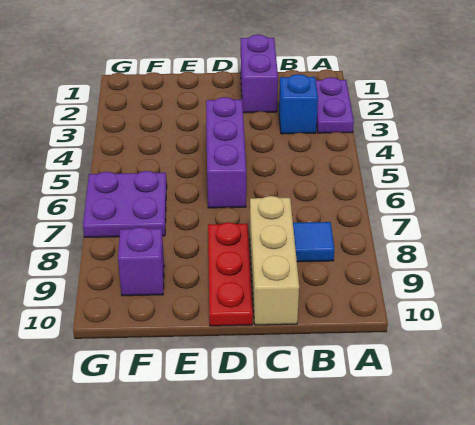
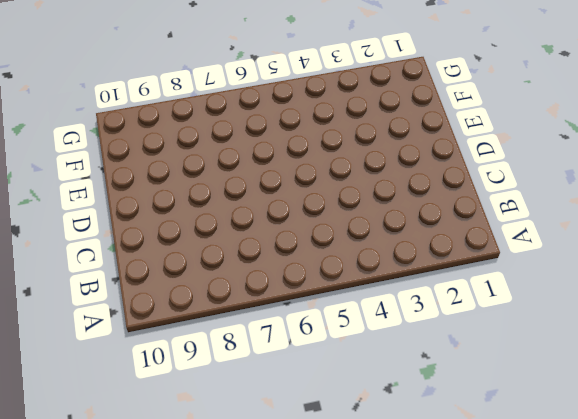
none -> purple 1x2 plate [316,77,354,133]
none -> blue 1x1 brick [279,74,318,134]

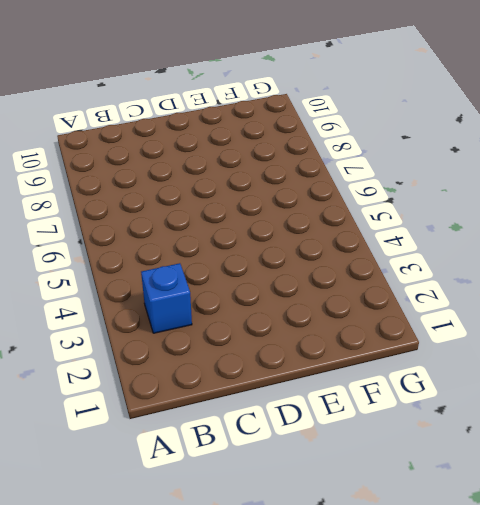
none -> purple 1x2 plate [316,77,354,133]
none -> blue 1x1 tile [293,222,334,262]

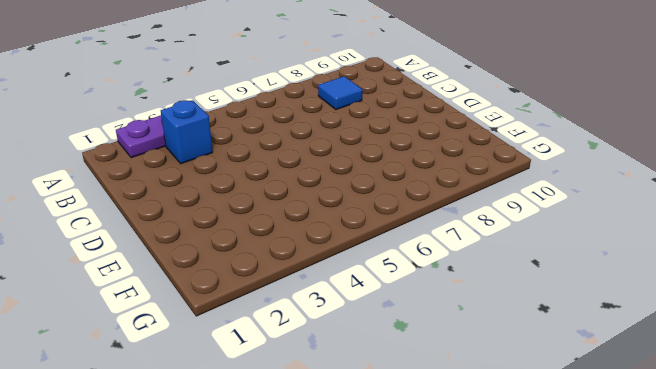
none -> purple 1x2 brick [240,35,278,113]
none -> tan 1x3 brick [250,196,299,325]

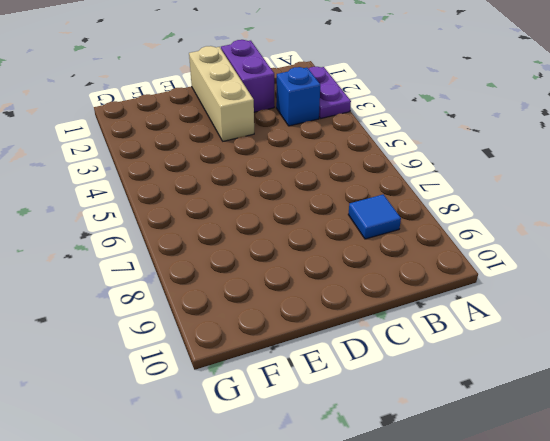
tan 1x3 brick [189,46,254,141] -> tan 1x3 brick moved to [250,196,299,325]
none -> purple 1x3 brick [206,97,246,208]
none -> red 1x3 plate [208,222,253,326]

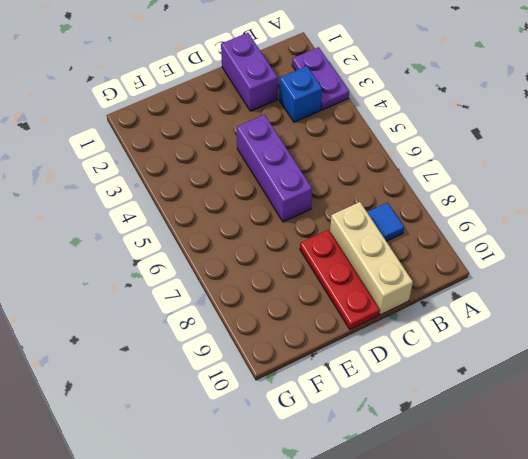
none -> purple 2x2 plate [83,171,167,237]
none -> purple 1x1 brick [118,227,164,296]

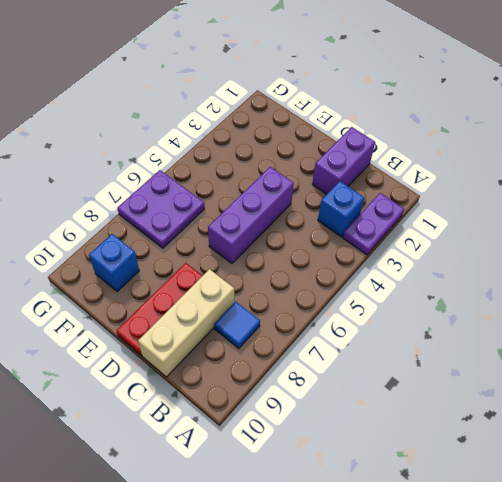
blue 1x1 brick [89,234,139,292] -> purple 1x1 brick [118,227,164,296]

